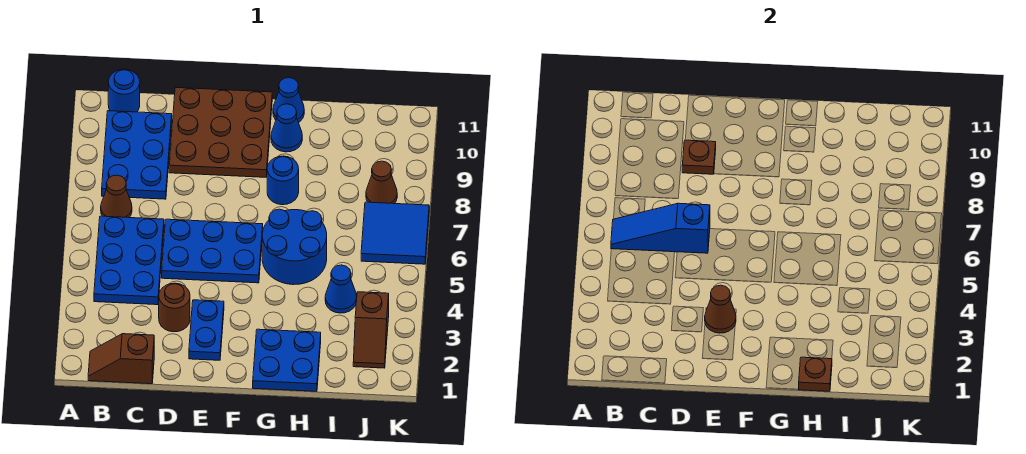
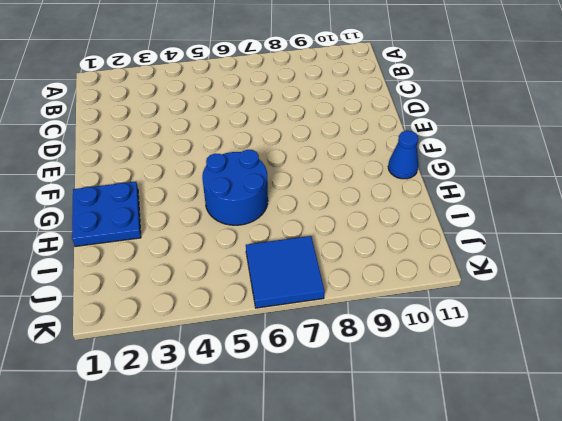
none -> brown 1x2 slope [88,334,154,384]
none -> blue 2x3 plate [94,216,164,305]
none -> brown 1x1 cone [101,175,132,218]

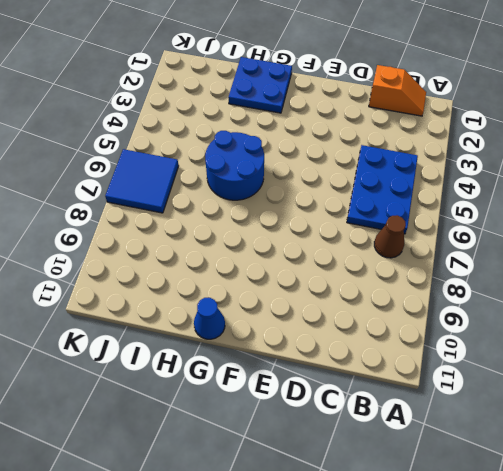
orange 1x2 slope [369,65,426,116] -> brown 1x2 slope [88,334,154,384]
none -> blue 2x3 plate [102,111,172,199]
none -> blue 1x1 round brick [108,69,140,112]
none -> brown 1x1 round brick [158,283,190,332]

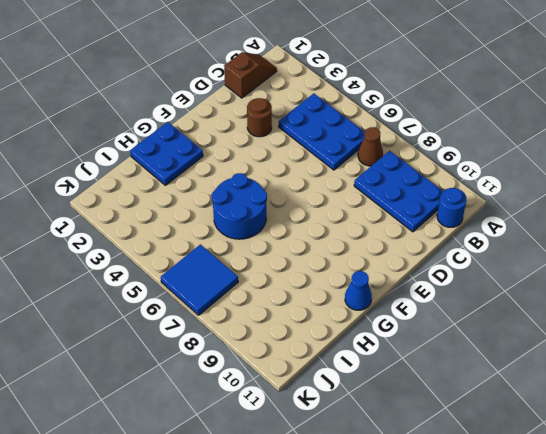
none -> blue 2x3 plate [162,219,263,283]
none -> brown 3x3 plate [169,87,272,177]
none -> blue 1x2 plate [189,300,224,360]

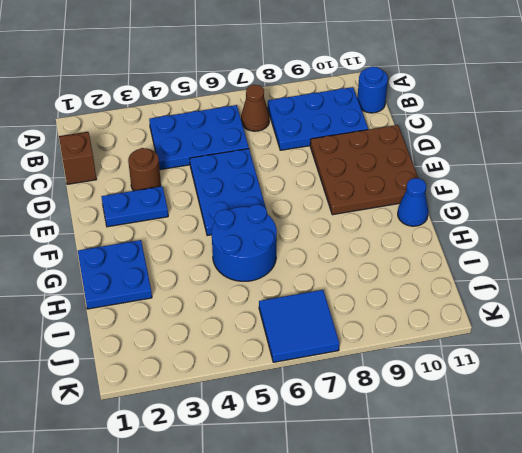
none -> blue 1x1 round brick [267,156,299,205]
none -> blue 1x1 cone [271,104,302,152]
none -> blue 1x1 cone [325,265,357,313]

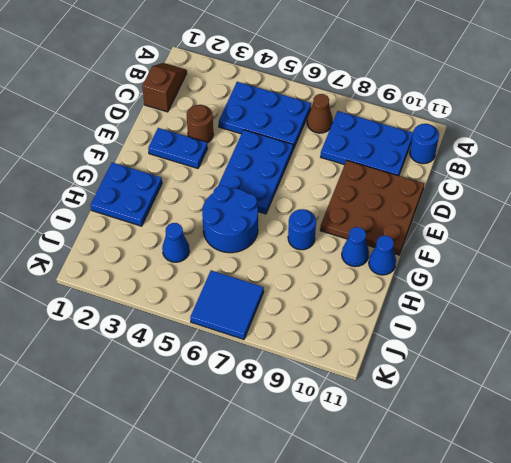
none -> brown 1x2 slope [353,292,389,368]
none -> brown 1x1 cone [366,161,397,204]
none -> blue 1x3 slope [611,203,710,253]

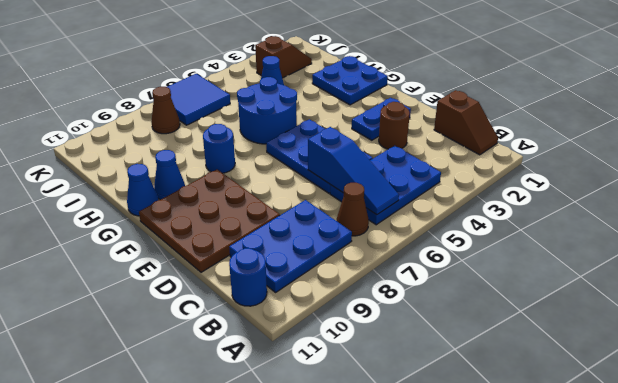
none -> brown 1x1 plate [682,140,716,174]
none -> brown 1x1 cone [705,285,736,333]
none -> brown 1x1 plate [798,357,832,391]

